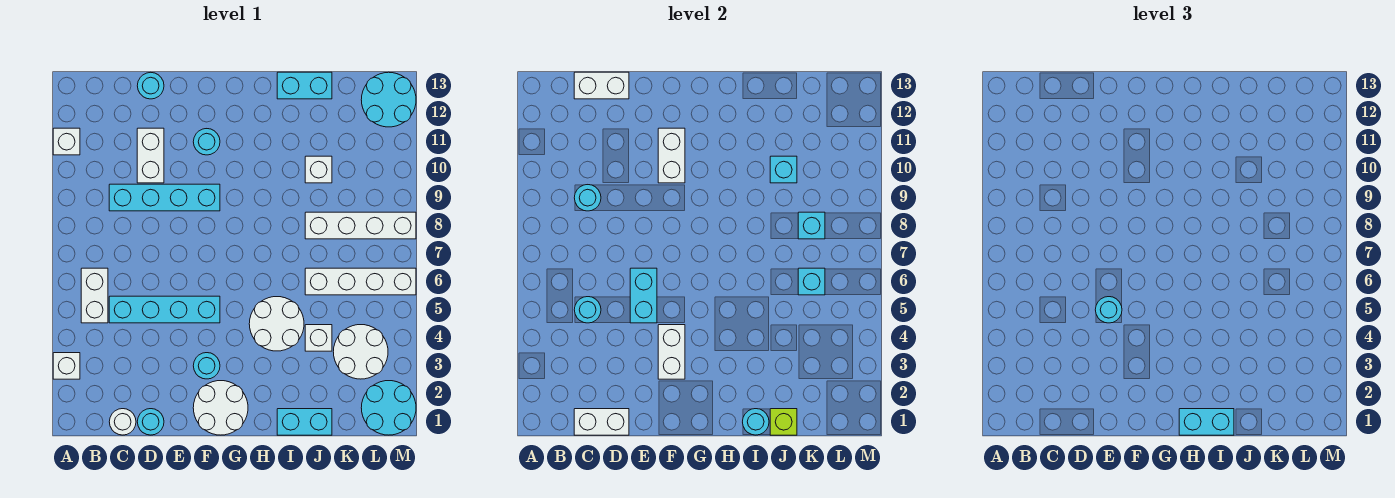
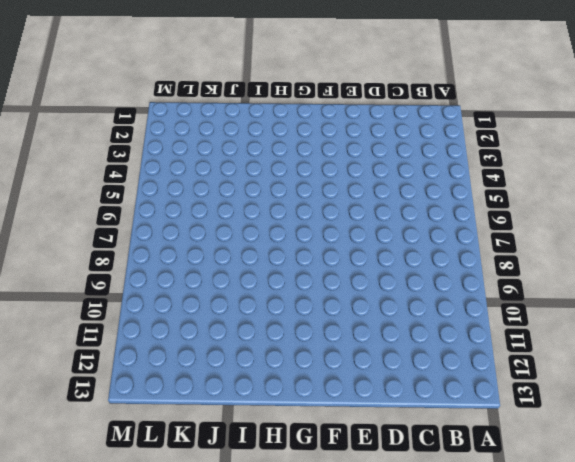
none -> white 1x1 brick [53,353,80,379]
none -> white 1x1 brick [53,128,80,155]
none -> white 1x2 brick [81,268,108,323]
none -> white 1x1 round brick [109,409,136,435]

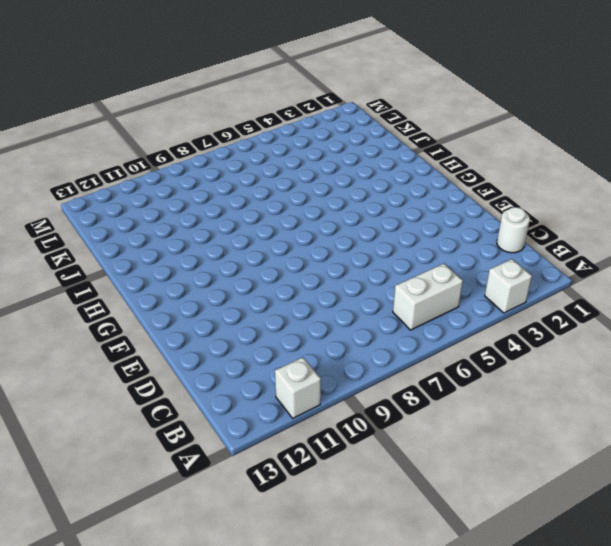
none -> cyan 1x4 brick [109,296,220,323]
none -> cyan 1x4 brick [109,184,220,211]
none -> cyan 1x1 round brick [137,409,164,435]
none -> white 1x2 brick [137,128,164,183]

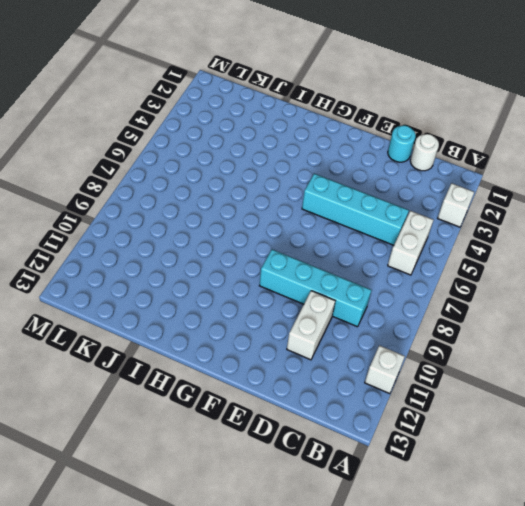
none -> cyan 1x1 round brick [137,72,164,99]
none -> white 2x2 round brick [193,381,248,435]
none -> cyan 1x1 round brick [193,353,220,379]
none -> cyan 1x1 round brick [193,129,220,155]

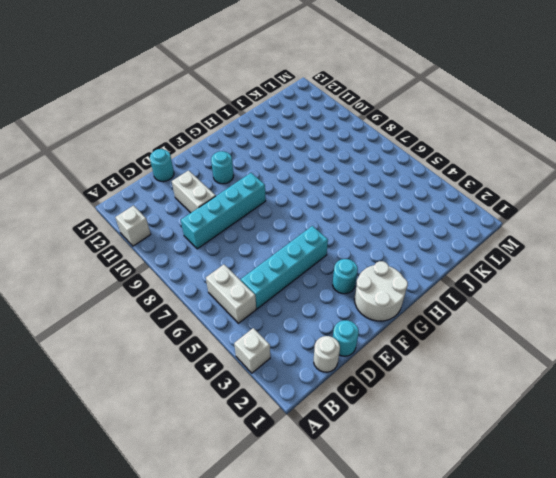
none -> white 2x2 round brick [249,297,304,351]
none -> cyan 1x2 brick [277,409,332,435]
none -> cyan 1x2 brick [277,72,332,99]
none -> white 1x1 brick [305,325,332,351]

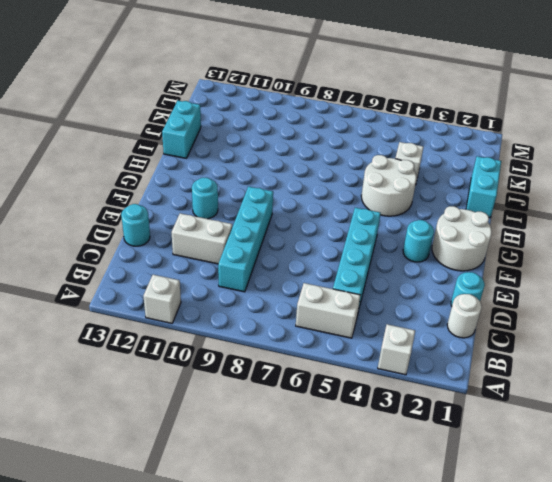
none -> white 1x4 brick [305,268,416,295]
none -> white 1x4 brick [305,212,416,239]
none -> white 1x1 brick [305,156,332,183]
none -> white 2x2 round brick [333,325,388,379]

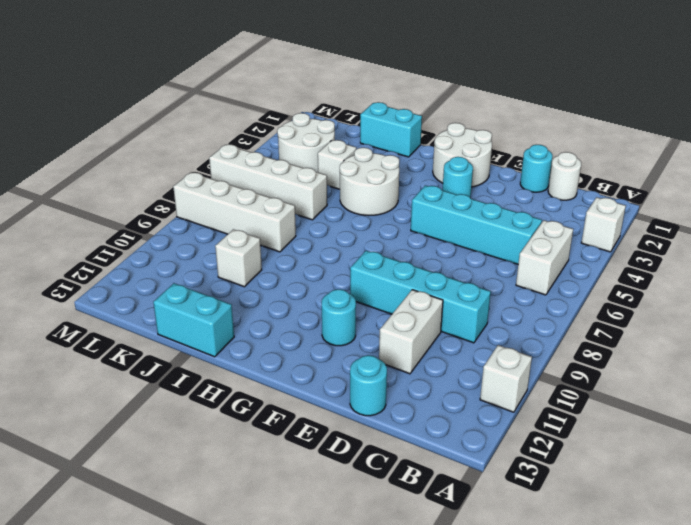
none -> cyan 2x2 round brick [361,381,416,435]
none -> cyan 2x2 round brick [361,72,416,127]
none -> white 1x2 brick [574,409,629,435]
none -> cyan 1x1 round brick [574,297,601,323]

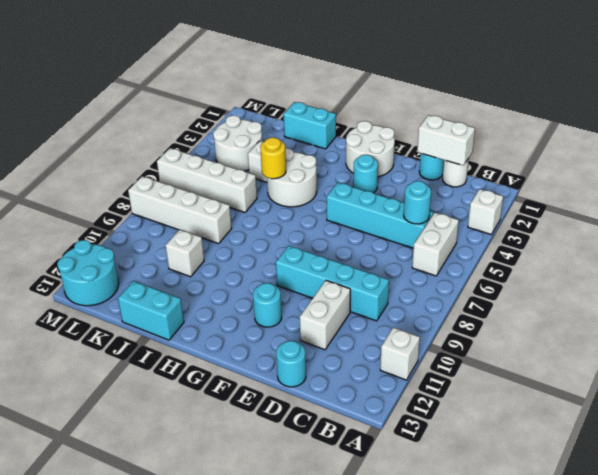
yellow 1x1 round brick [260,137,286,179] -> none
none -> cyan 2x2 round brick [361,381,416,435]
none -> cyan 1x1 round brick [574,185,601,211]
none -> white 1x2 brick [574,72,629,99]
none -> cyan 1x2 brick [630,268,657,323]

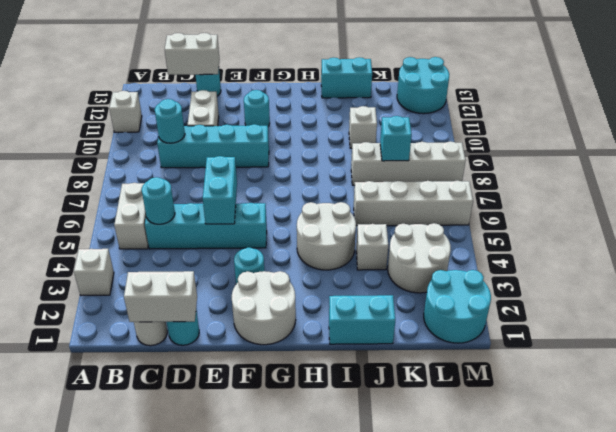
none -> white 1x2 brick [658,325,685,379]
none -> white 1x2 brick [658,128,685,183]
none -> cyan 1x1 round brick [743,409,769,435]
none -> lime 1x1 brick [770,409,797,435]

